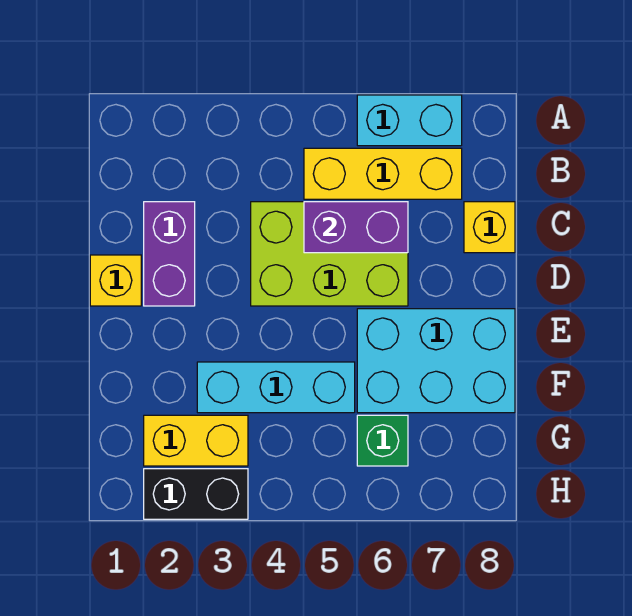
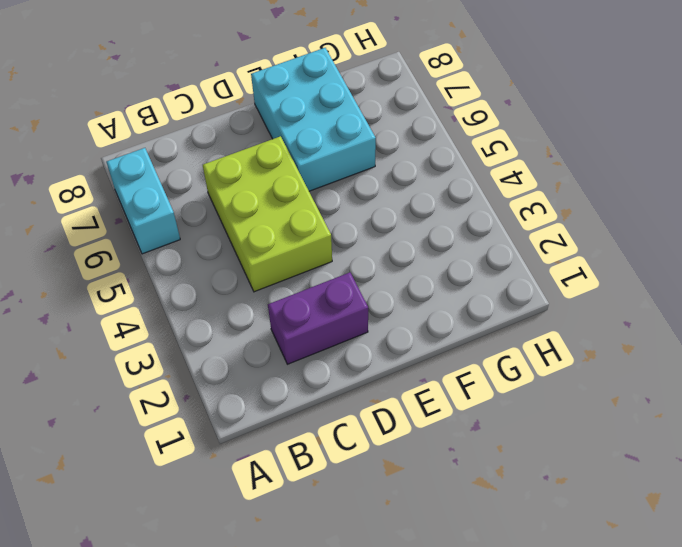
none -> yellow 1x3 brick [304,148,462,199]
none -> yellow 1x1 brick [464,202,515,253]
none -> yellow 1x1 brick [90,255,141,306]

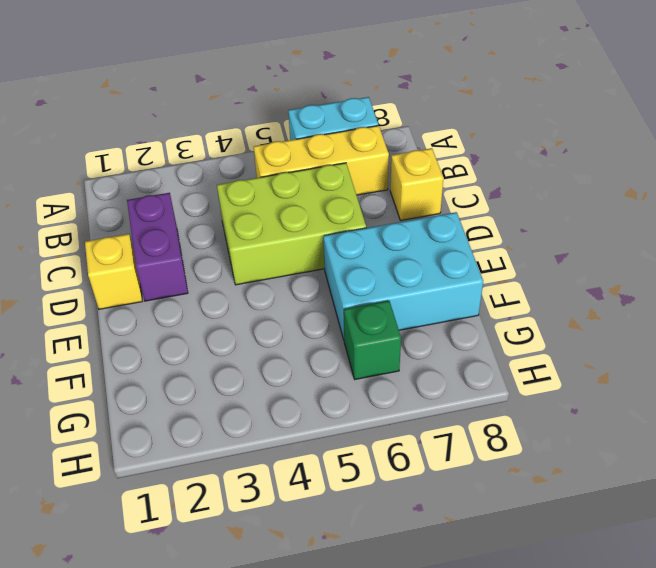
none -> cyan 1x3 brick [197,362,355,413]
none -> yellow 1x2 brick [144,415,248,466]
none -> black 1x2 brick [144,469,248,519]

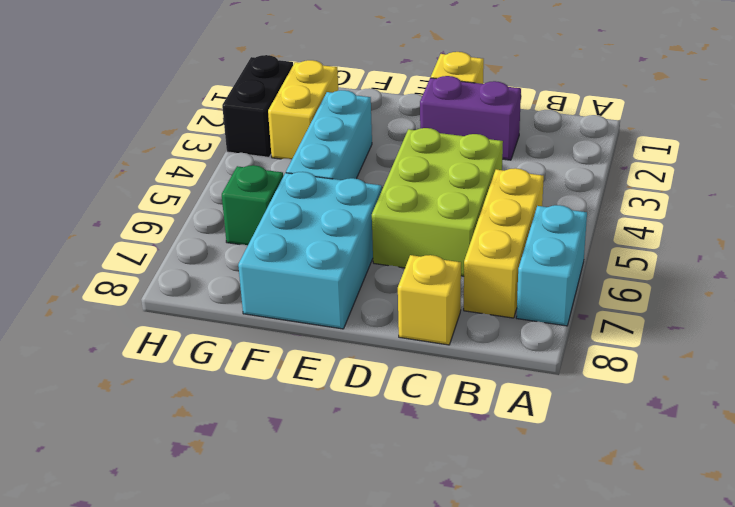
none -> purple 1x2 brick [304,202,408,253]

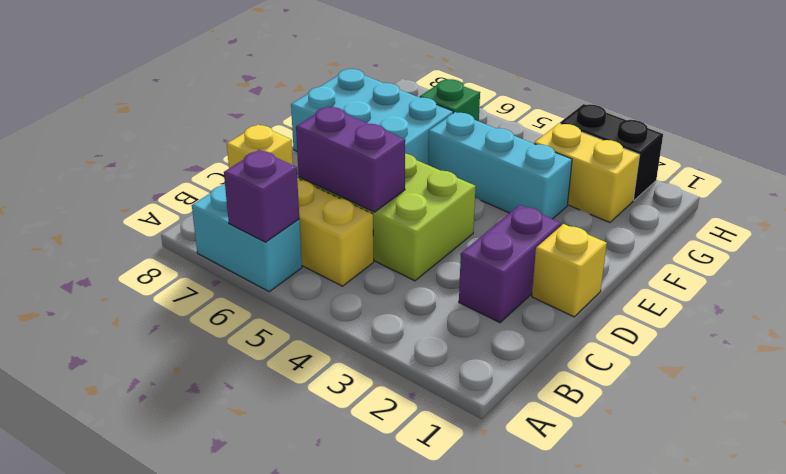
purple 1x1 brick [224,150,299,242] -> none

